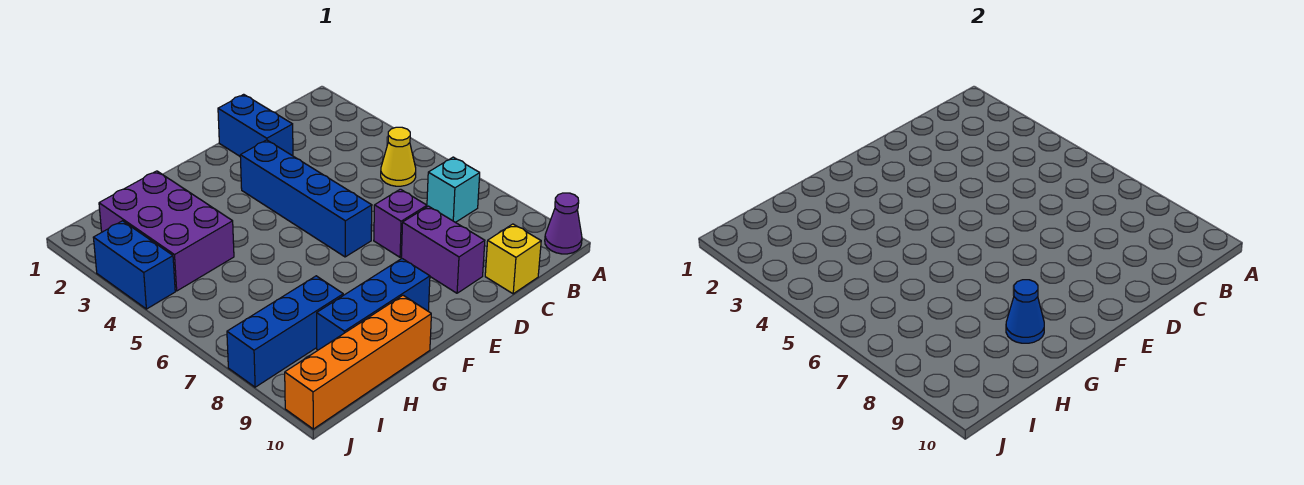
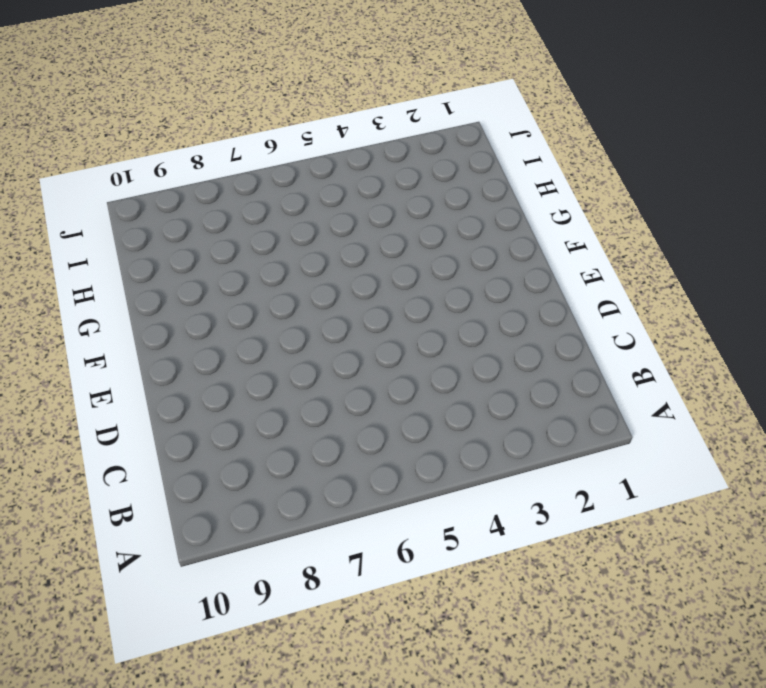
none -> purple 1x1 cone [545,193,582,254]
none -> yellow 1x1 cone [381,127,416,186]
none -> cyan 1x1 brick [427,157,480,222]

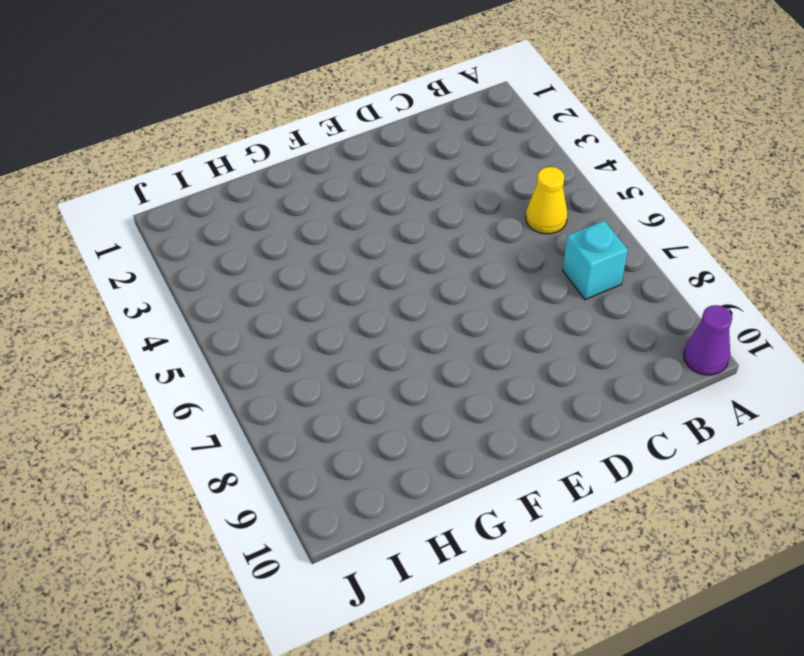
none -> yellow 1x1 brick [485,224,541,294]
none -> blue 1x2 brick [218,94,293,156]
none -> purple 1x1 brick [374,189,427,257]

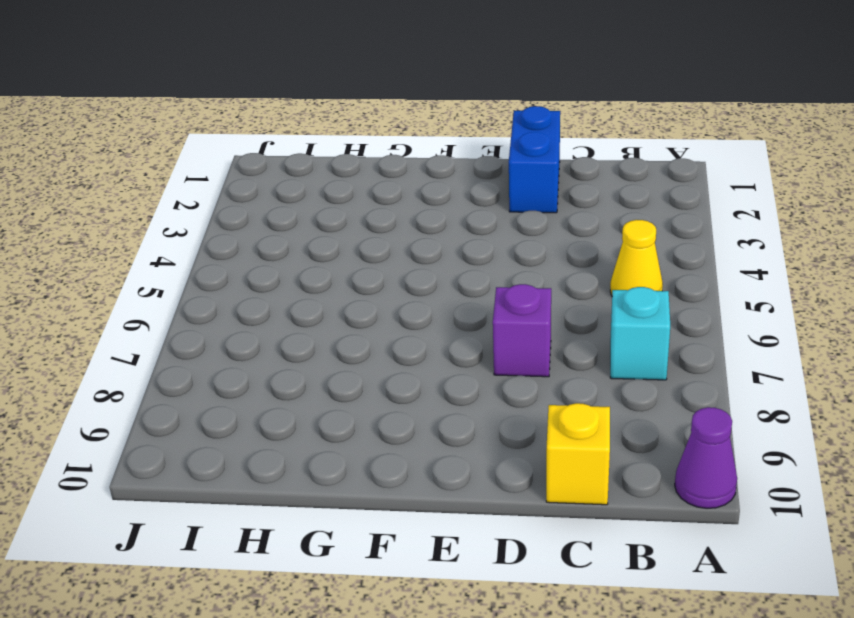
none -> purple 1x2 brick [401,206,485,293]
none -> blue 1x4 brick [240,140,372,257]
none -> blue 1x3 brick [317,259,430,350]

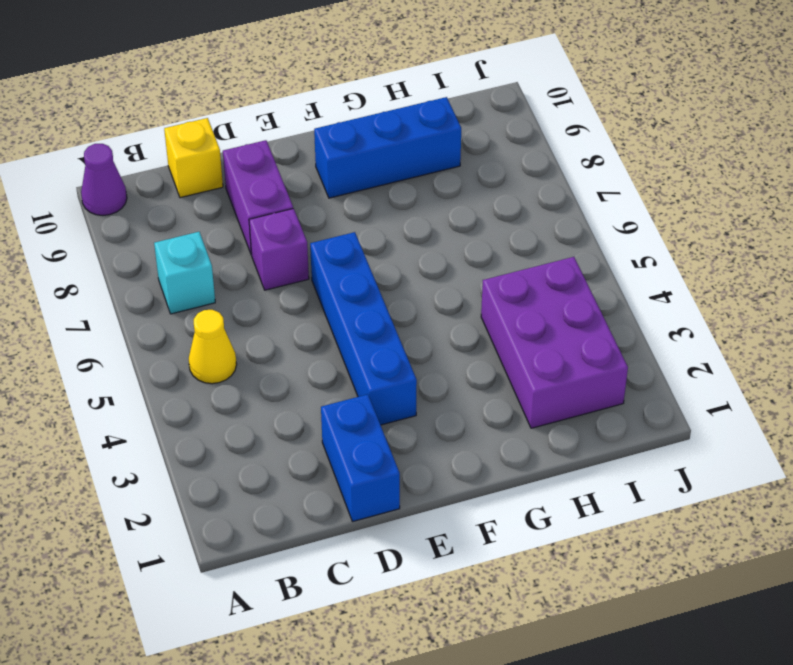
none -> orange 1x4 brick [285,295,431,429]
none -> blue 1x3 brick [227,276,343,387]
none -> blue 1x2 brick [93,221,175,309]

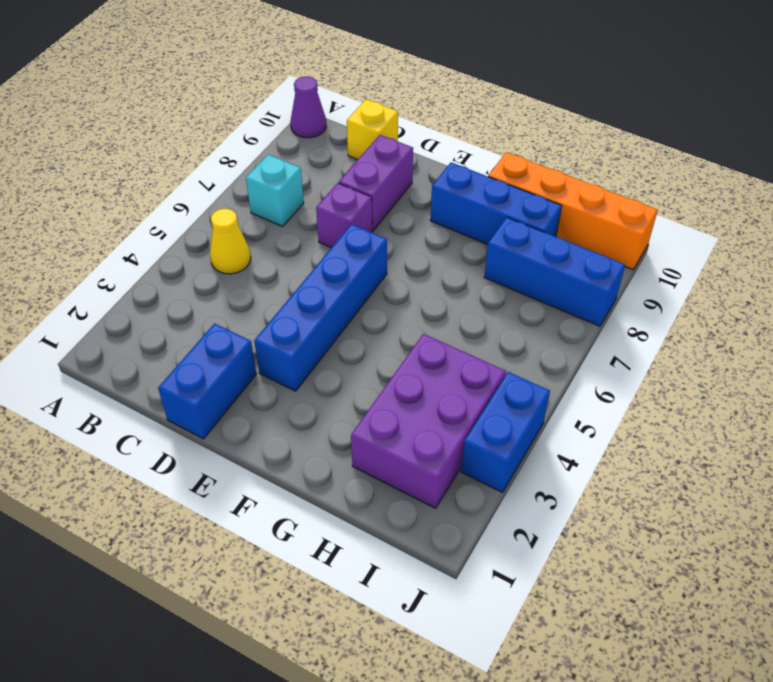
none -> blue 1x1 cone [1006,280,1044,343]

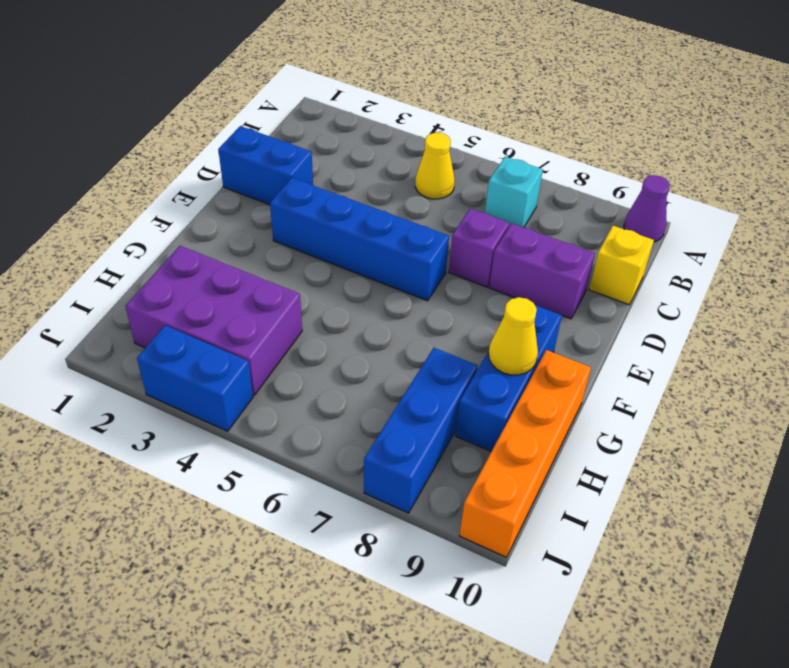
yellow 1x1 cone [489,297,538,375] -> blue 1x1 cone [1006,280,1044,343]

